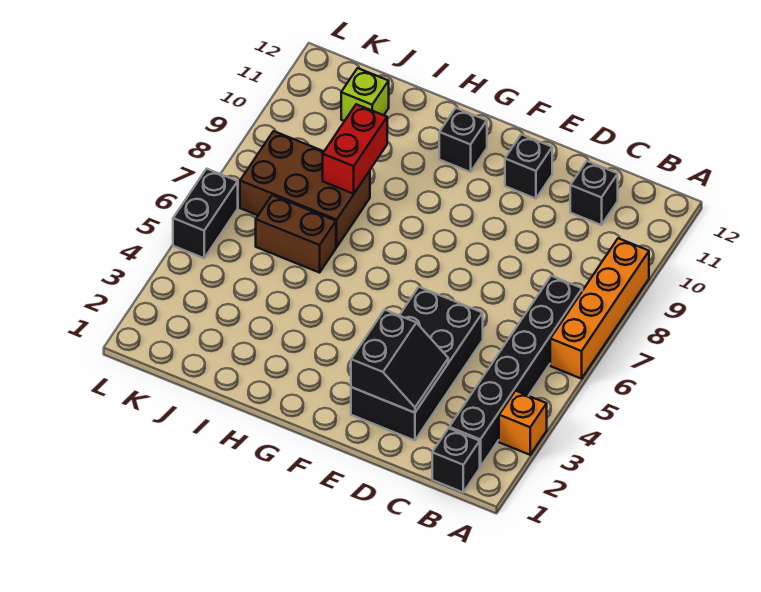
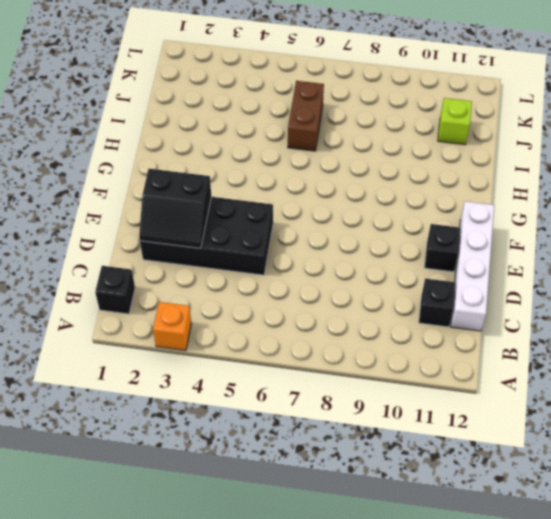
white 1x4 brick [451,201,494,331] -> none
none -> orange 1x4 brick [550,238,649,379]
none -> black 1x6 brick [449,276,582,467]
none -> black 1x1 brick [439,108,487,172]

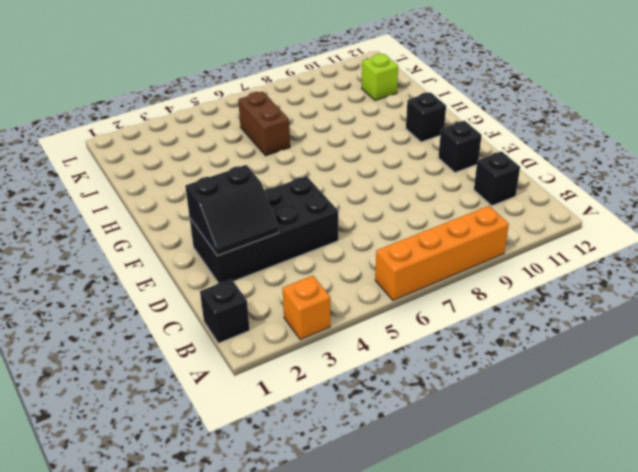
none -> black 1x6 brick [449,276,582,467]
none -> brown 2x3 brick [240,131,370,247]
none -> black 1x2 brick [173,169,238,258]

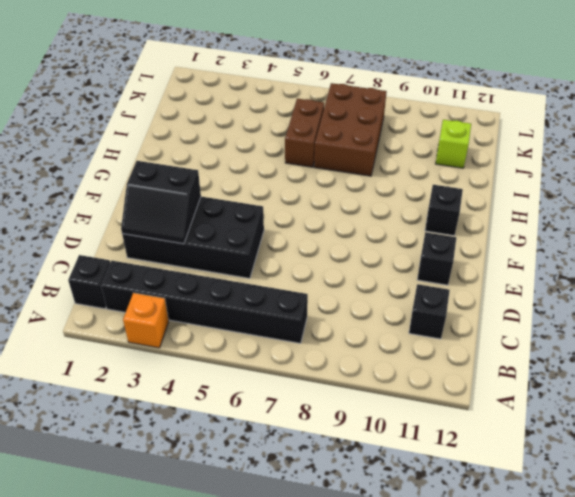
none -> orange 1x4 brick [550,238,649,379]
none -> black 1x2 brick [173,169,238,258]
none -> red 1x2 brick [323,104,387,194]

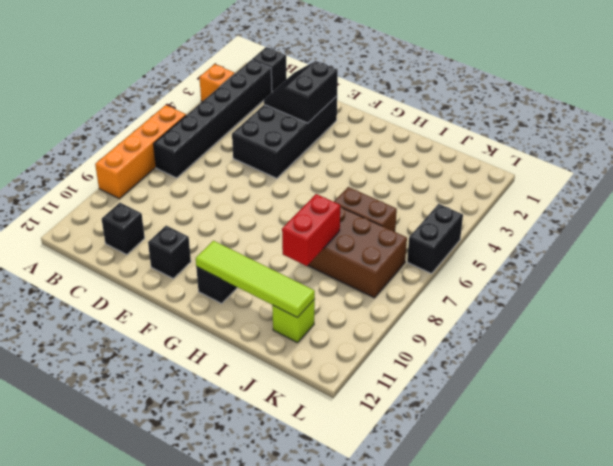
lime 1x4 tile [196,241,315,318] -> none

